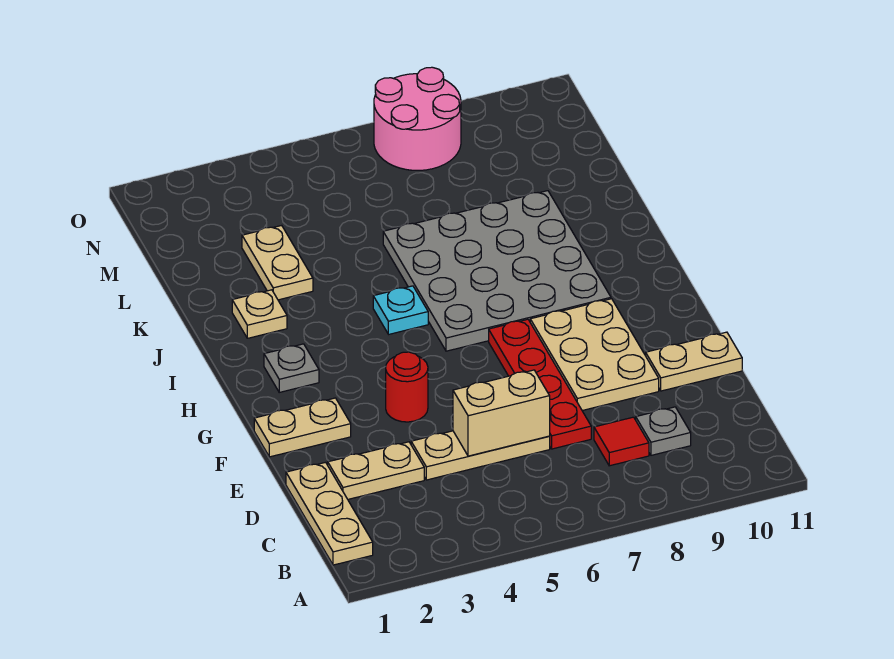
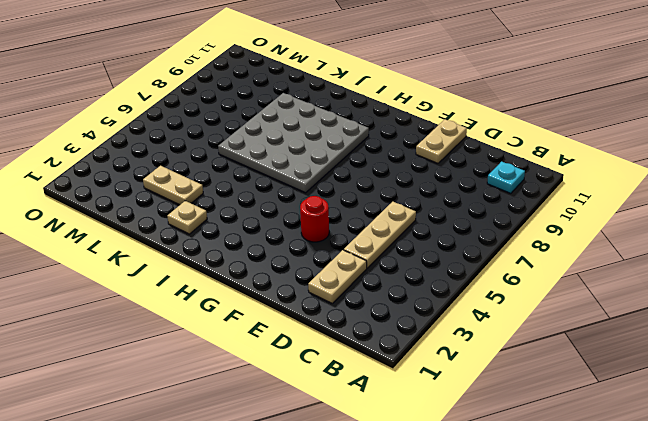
cyan 1x1 plate [487,162,525,193] -> cyan 1x1 plate moved to [373,286,428,334]
none -> tan 1x3 plate [286,462,373,565]
none -> red 1x1 tile [594,417,649,466]
none -> grey 1x1 plate [636,407,691,455]

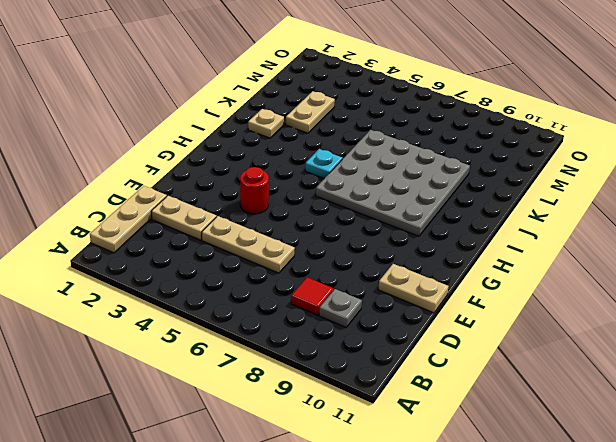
none -> red 1x4 plate [489,319,591,449]
none -> tan 2x3 plate [530,299,659,411]
none -> tan 1x2 plate [254,398,351,457]

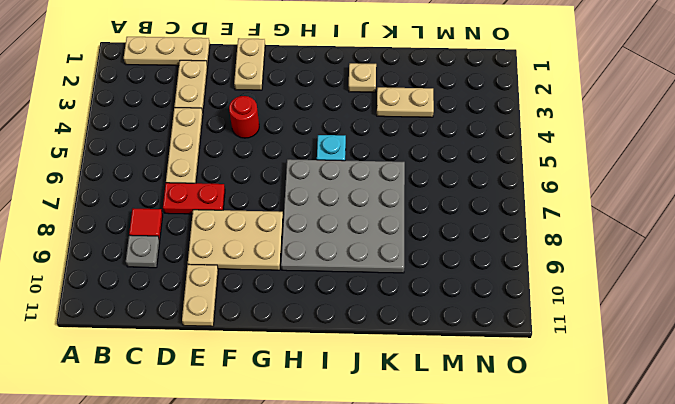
red 1x2 plate [163,183,225,214] -> red 1x4 plate [489,319,591,449]
none -> grey 1x1 plate [264,344,319,392]
none -> pink 2x2 round brick [374,67,461,170]
none -> tan 1x2 brick [453,370,550,456]

